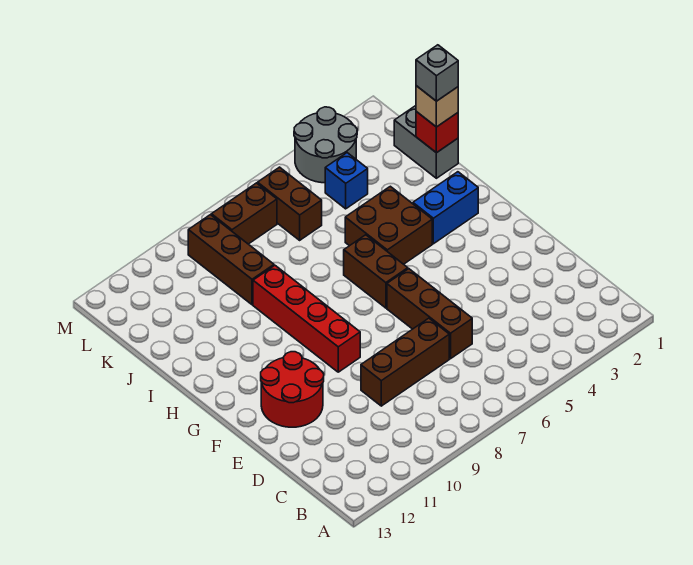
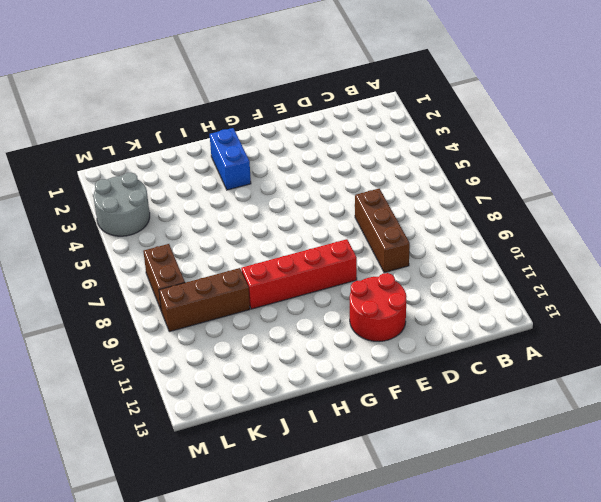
none -> brown 1x3 brick [387,269,472,359]
none -> brown 1x2 brick [344,235,408,308]
none -> brown 2x2 brick [345,186,432,264]

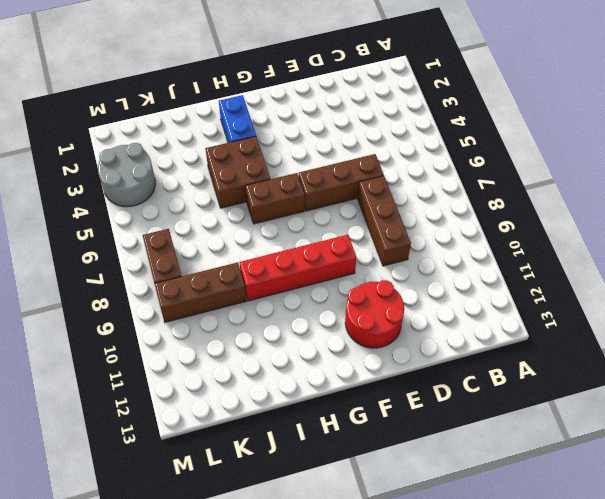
none -> grey 1x2 brick [394,106,458,178]
none -> blue 1x1 brick [325,153,368,209]
none -> brown 1x2 brick [258,167,322,240]

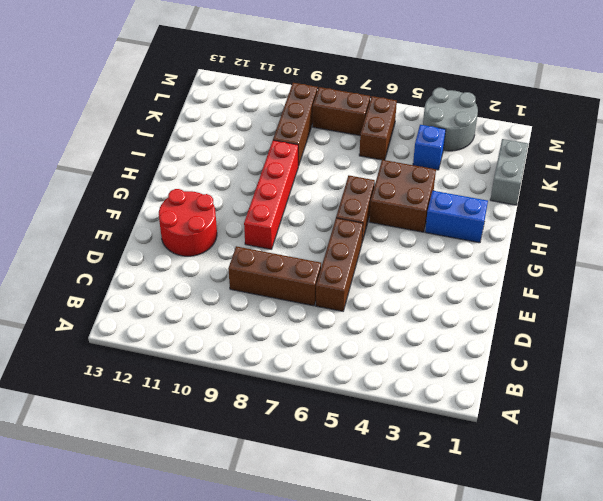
none -> red 1x1 brick [416,111,458,153]
none -> tan 1x1 brick [416,86,458,127]
none -> grey 1x1 brick [416,45,458,101]

